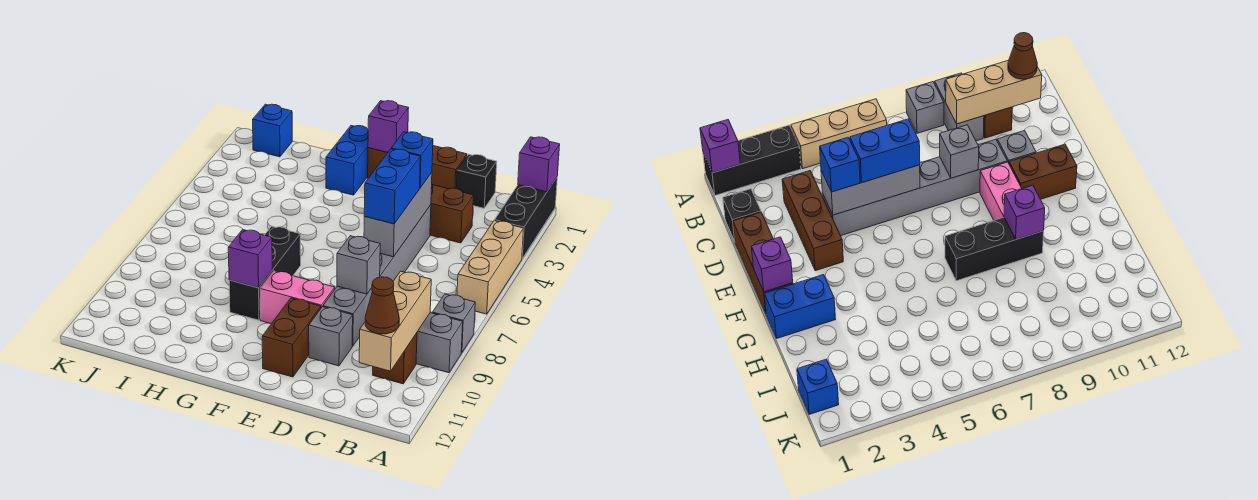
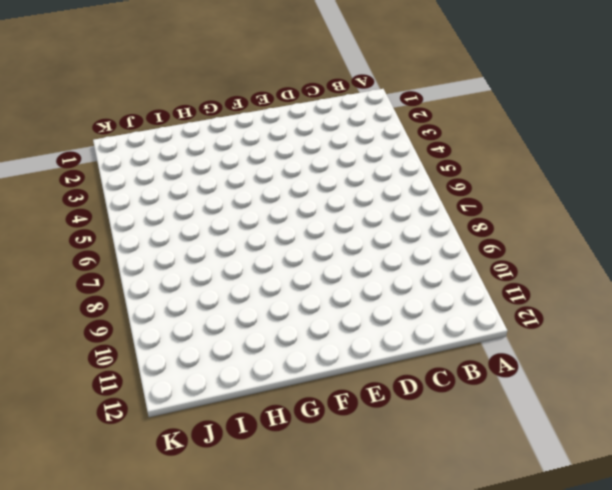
none -> black 1x3 brick [494,177,557,258]
none -> tan 1x3 brick [457,221,524,314]
none -> grey 1x1 brick [432,294,475,353]

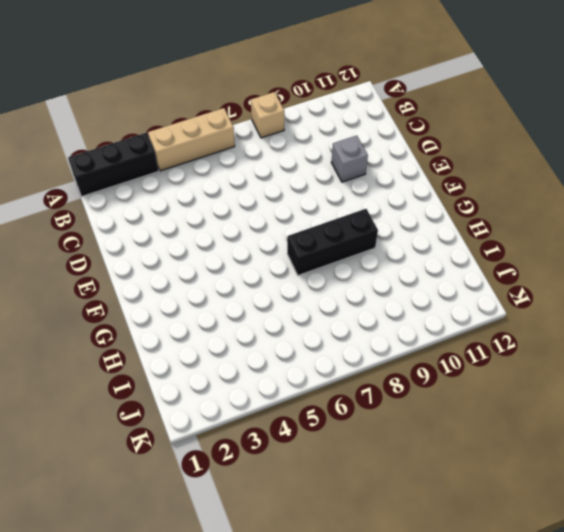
tan 1x1 brick [251,92,284,138] -> grey 1x1 brick [432,294,475,353]
none -> grey 1x2 brick [416,313,463,373]
none -> brown 1x1 brick [373,333,417,384]
none -> black 1x1 brick [456,154,497,208]

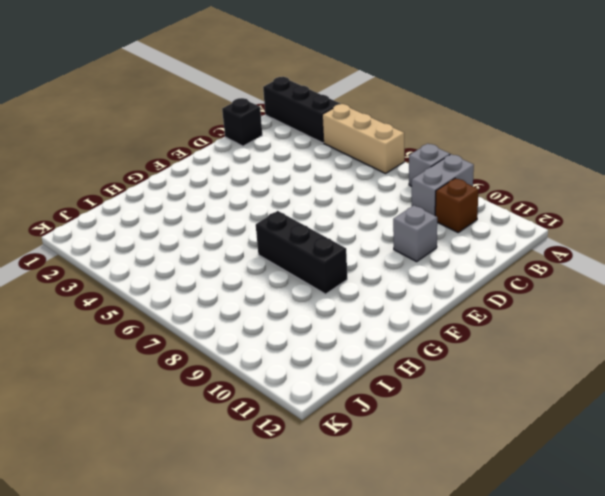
none -> brown 1x3 brick [430,185,474,243]
none -> brown 1x3 brick [368,146,467,189]
none -> grey 1x6 brick [323,205,431,346]

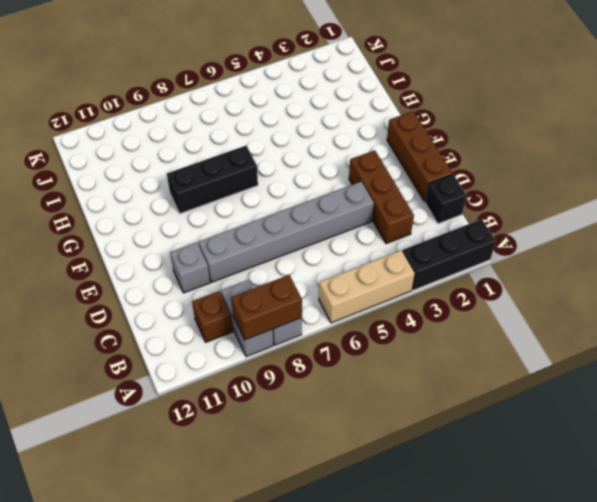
brown 1x2 brick [231,275,302,340] -> brown 1x2 brick moved to [262,298,321,377]
none -> pink 1x2 brick [260,271,335,324]
none -> blue 1x2 brick [326,126,368,195]
none -> blue 1x1 brick [253,104,292,157]

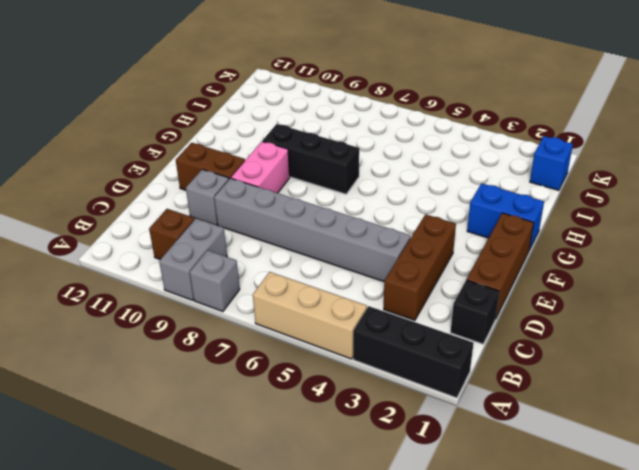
none -> purple 1x1 brick [518,137,560,192]
none -> tan 1x3 brick [359,271,431,371]
none -> grey 1x3 brick [364,173,432,257]

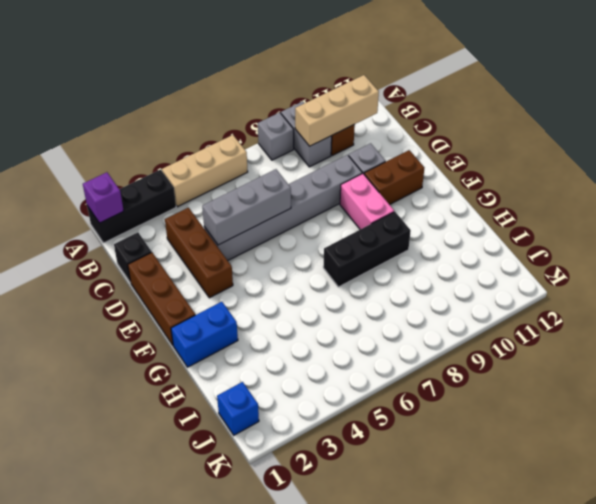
none -> grey 1x1 brick [337,236,380,294]
none -> purple 1x1 brick [368,101,409,152]
none -> purple 1x1 brick [228,229,272,288]

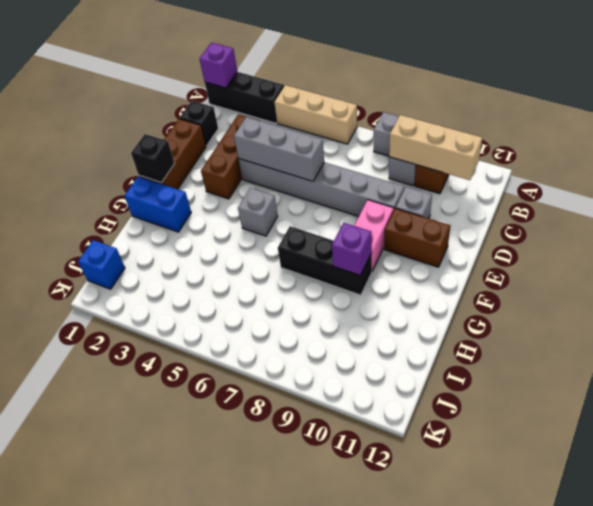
black 1x1 brick [131,134,175,183] -> purple 1x1 brick [368,101,409,152]
grey 1x1 brick [238,188,278,236] -> grey 1x1 brick moved to [337,236,380,294]
none -> brown 1x1 cone [365,277,399,334]
none -> blue 1x1 brick [391,132,433,188]
none -> blue 1x2 brick [364,149,420,224]

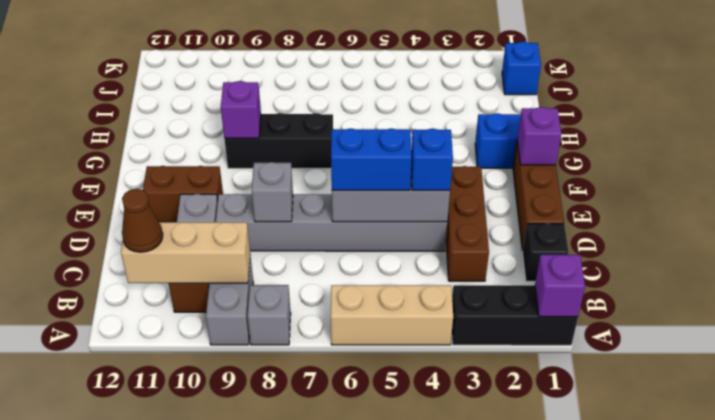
none -> pink 1x2 brick [260,271,335,324]

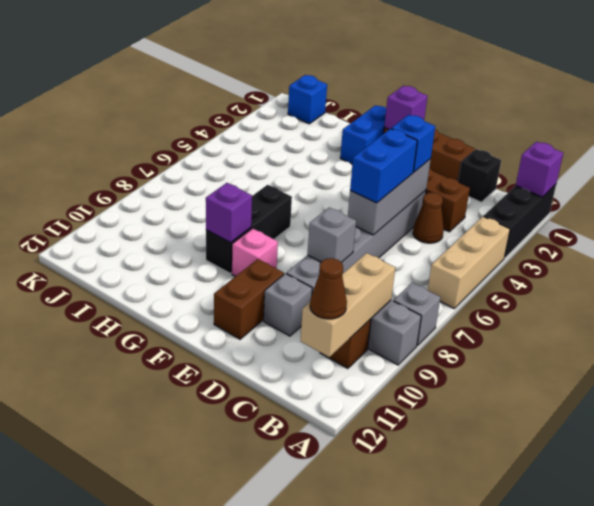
brown 1x1 cone [413,193,444,243] -> none
pink 1x1 brick [232,228,278,277] -> pink 1x2 brick [260,271,335,324]

